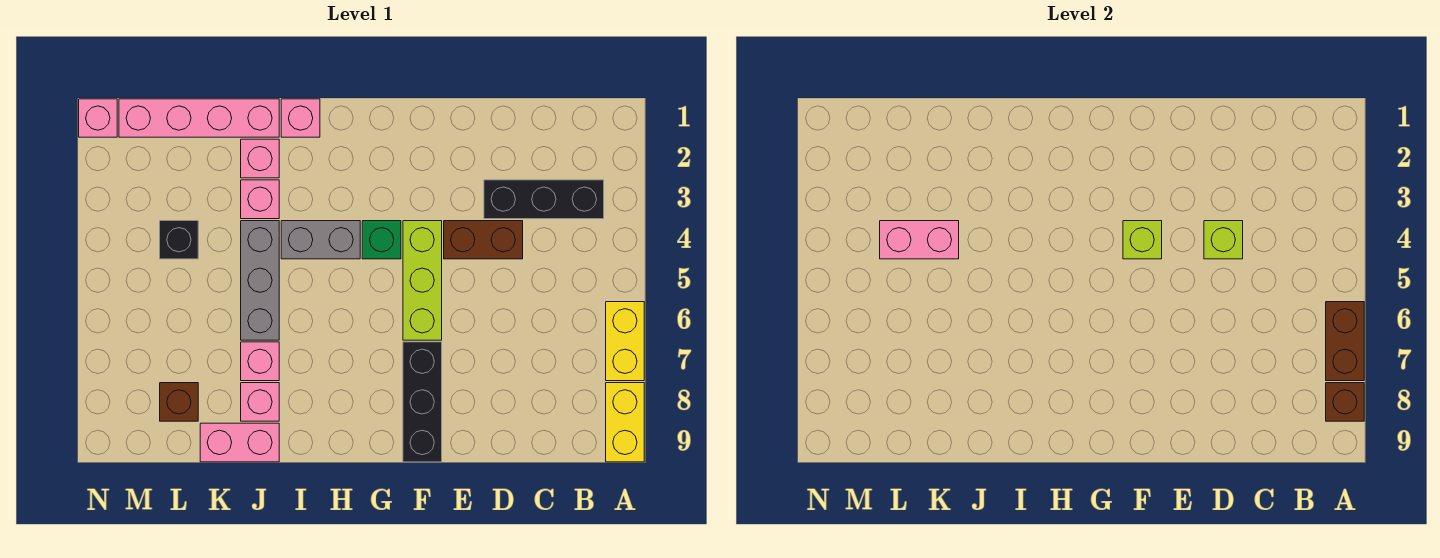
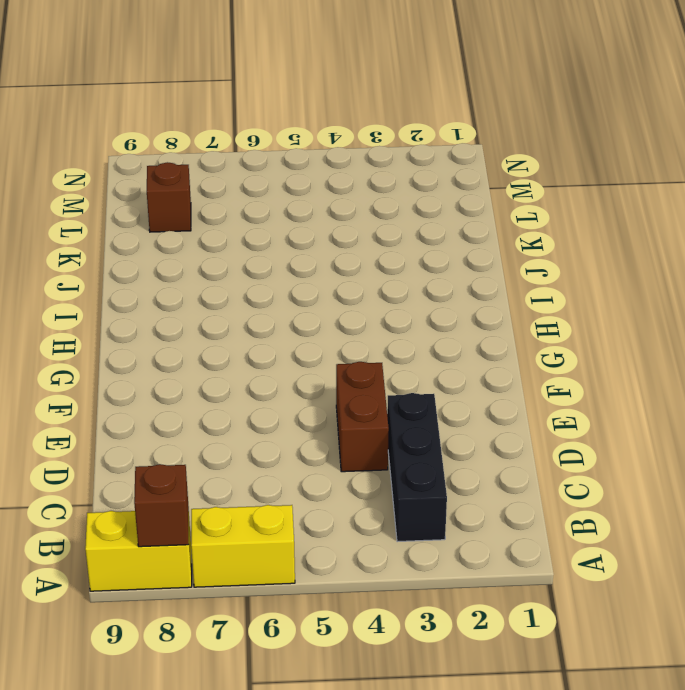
none -> lime 1x3 brick [403,221,442,340]
none -> black 1x3 brick [403,342,442,462]
none -> green 1x1 brick [362,221,401,259]

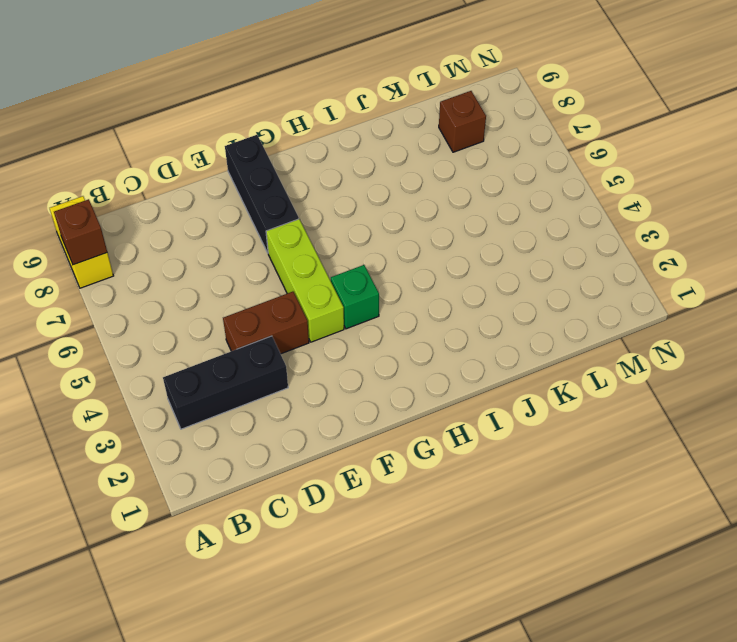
none -> yellow 1x2 brick [606,302,644,381]
none -> grey 1x2 brick [281,221,360,259]
none -> pink 1x1 brick [281,99,320,137]

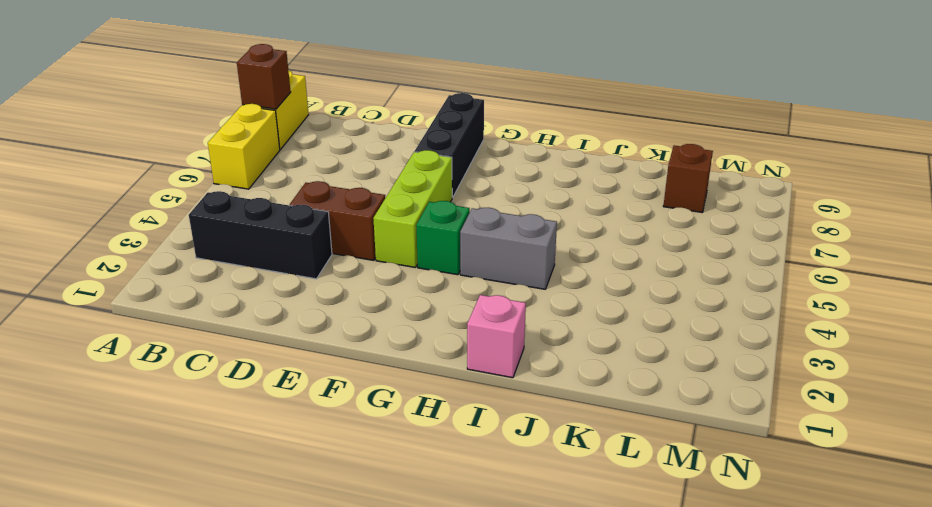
none -> pink 1x4 brick [119,99,279,137]
none -> pink 1x1 brick [241,139,279,178]
none -> pink 1x1 brick [241,180,279,219]

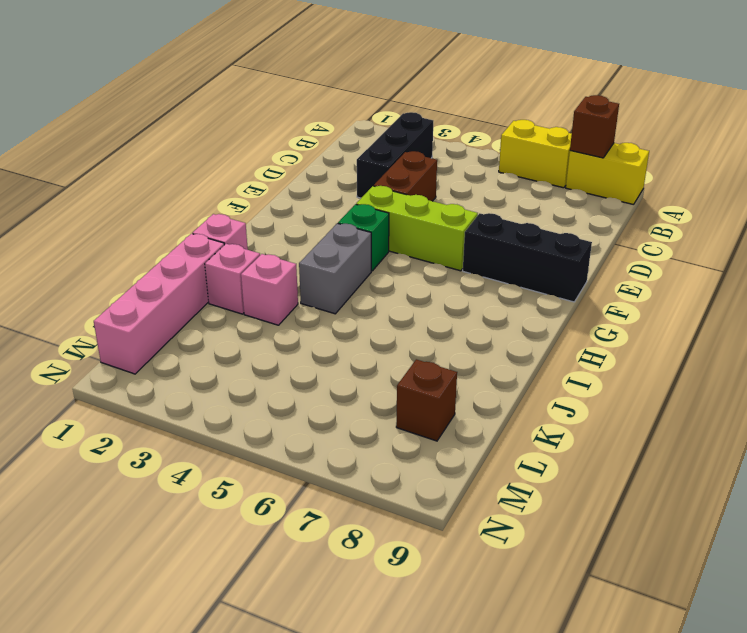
none -> grey 1x3 brick [241,221,279,340]
none -> pink 1x1 brick [241,342,279,381]
none -> pink 1x1 brick [241,383,279,421]

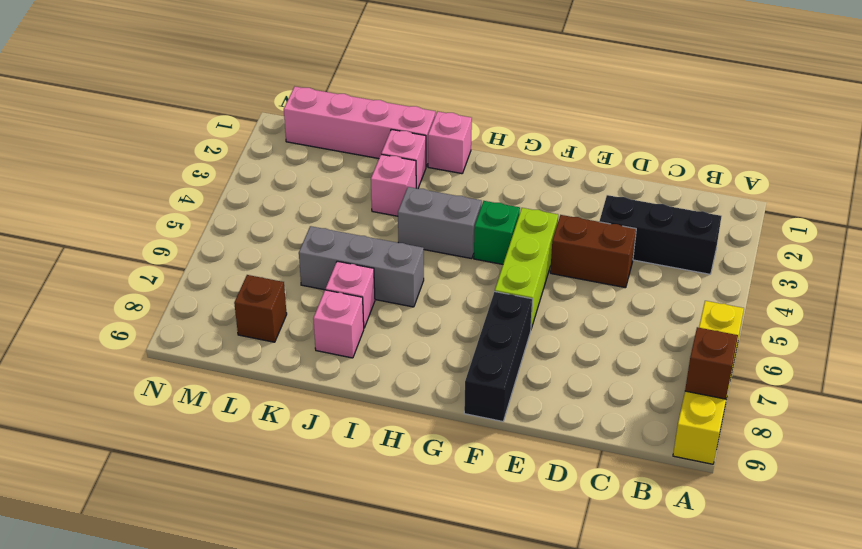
grey 1x3 brick [299,226,424,307] -> grey 1x3 brick turned to [241,221,279,340]
none -> pink 1x2 brick [200,423,279,462]
none -> black 1x1 brick [160,221,198,259]
none -> pink 1x1 brick [79,99,117,137]

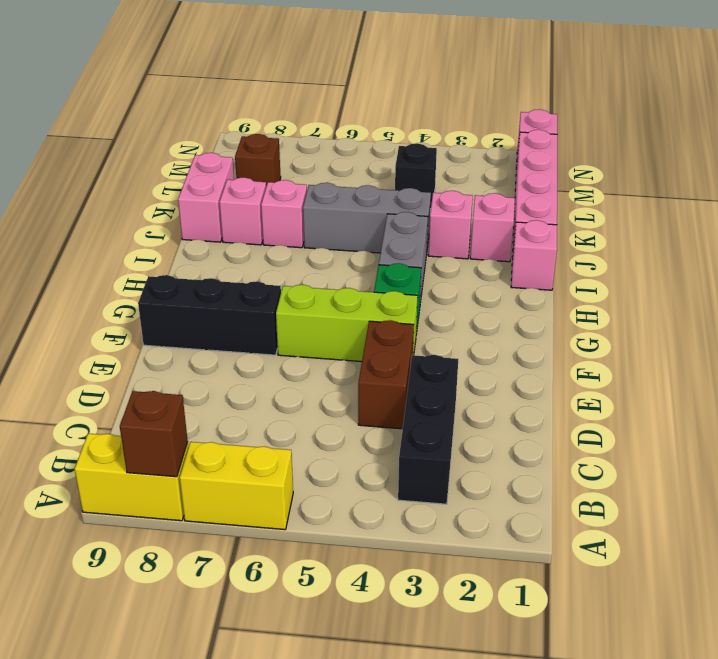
none -> brown 1x2 brick [1326,302,1364,381]
none -> lime 1x1 brick [1204,221,1243,259]
none -> lime 1x1 brick [1123,221,1162,259]

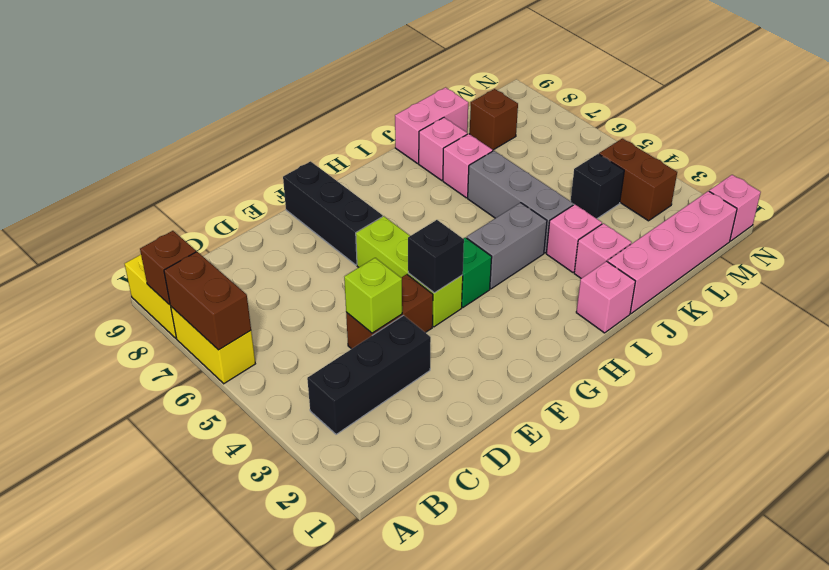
black 1x1 brick [408,220,464,293] -> lime 1x1 brick [1123,221,1162,259]
brown 1x2 brick [599,139,677,221] -> none
none -> pink 1x2 brick [880,221,959,259]

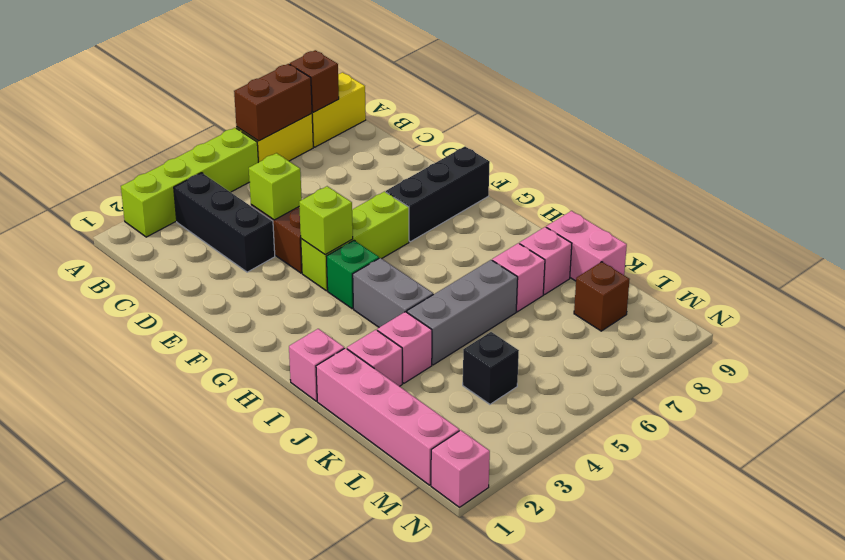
lime 1x4 brick [121,128,258,237] -> none
none -> pink 1x2 brick [880,221,959,259]

